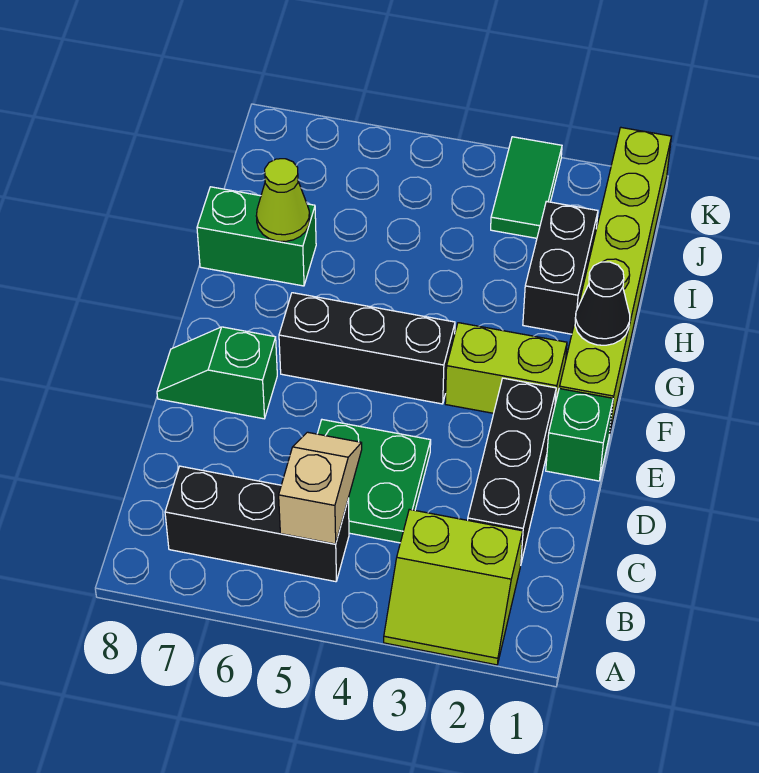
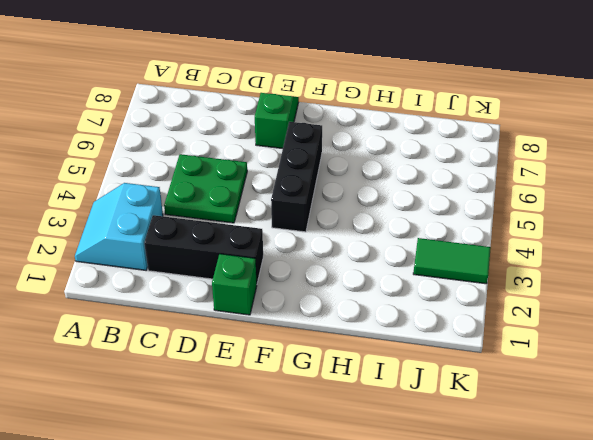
cyan 2x2 slope [75,183,163,270] -> lime 2x2 slope [384,509,523,665]
none -> black 1x3 brick [165,466,349,582]
none -> lime 1x6 brick [559,128,671,431]
none -> lime 1x2 brick [445,323,567,413]

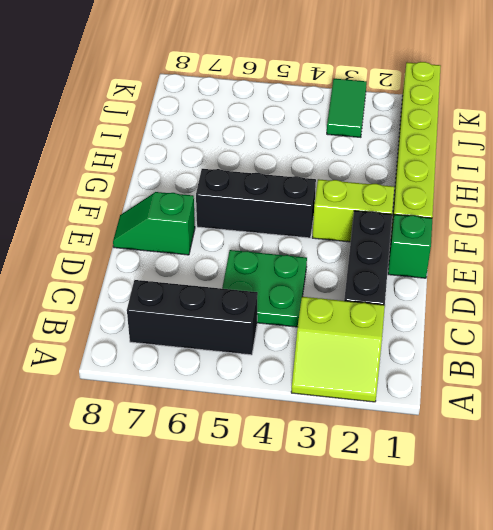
none -> black 1x2 brick [523,201,598,334]
none -> green 1x2 brick [197,187,316,286]
none -> tan 1x2 slope [279,432,362,544]

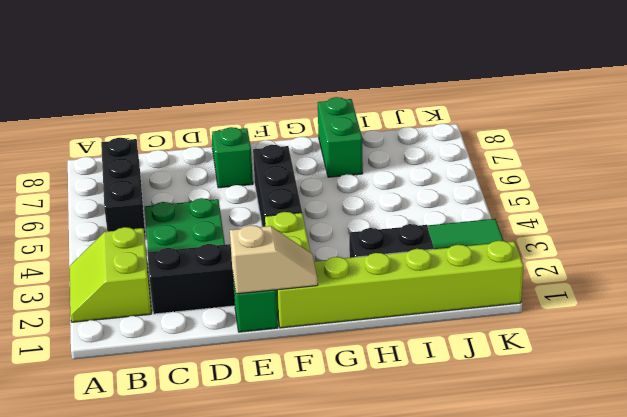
tan 1x2 slope [230,225,318,294] -> tan 1x2 slope moved to [279,432,362,544]
none -> black 1x1 cone [575,262,630,345]
none -> lime 1x1 cone [256,159,310,242]

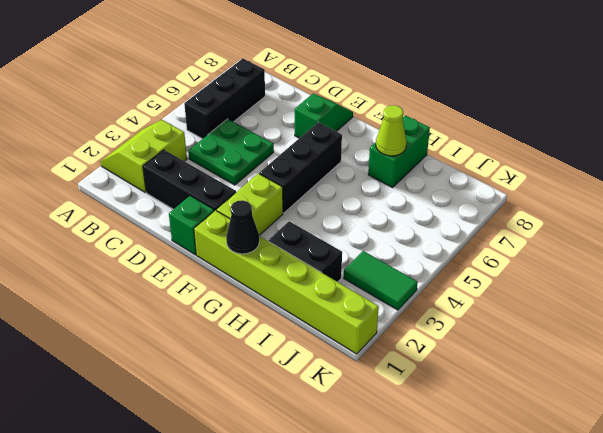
none -> tan 1x2 slope [279,432,362,544]

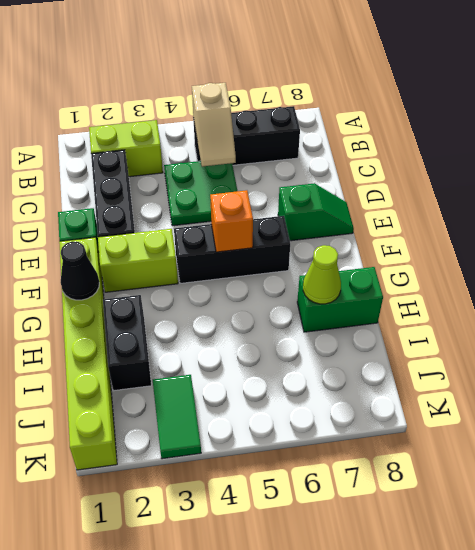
orange 1x1 brick [210,190,253,252] -> none

